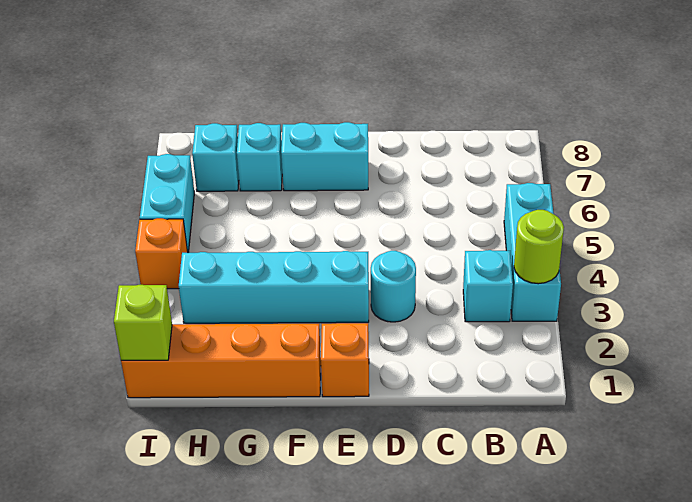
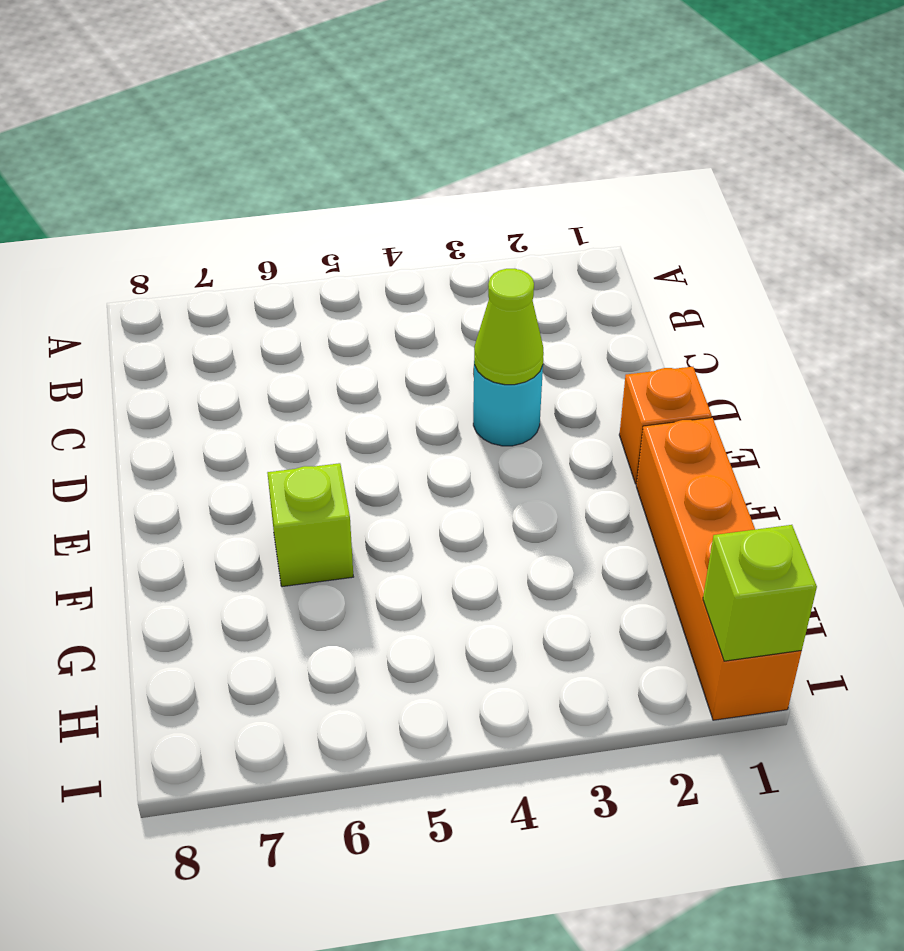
lime 1x1 cone [474,269,544,385] -> none
lime 1x1 brick [267,463,353,587] -> none
none -> cyan 1x3 brick [504,183,561,321]
none -> cyan 1x1 brick [463,250,513,322]
none -> cyan 1x4 brick [179,251,369,323]

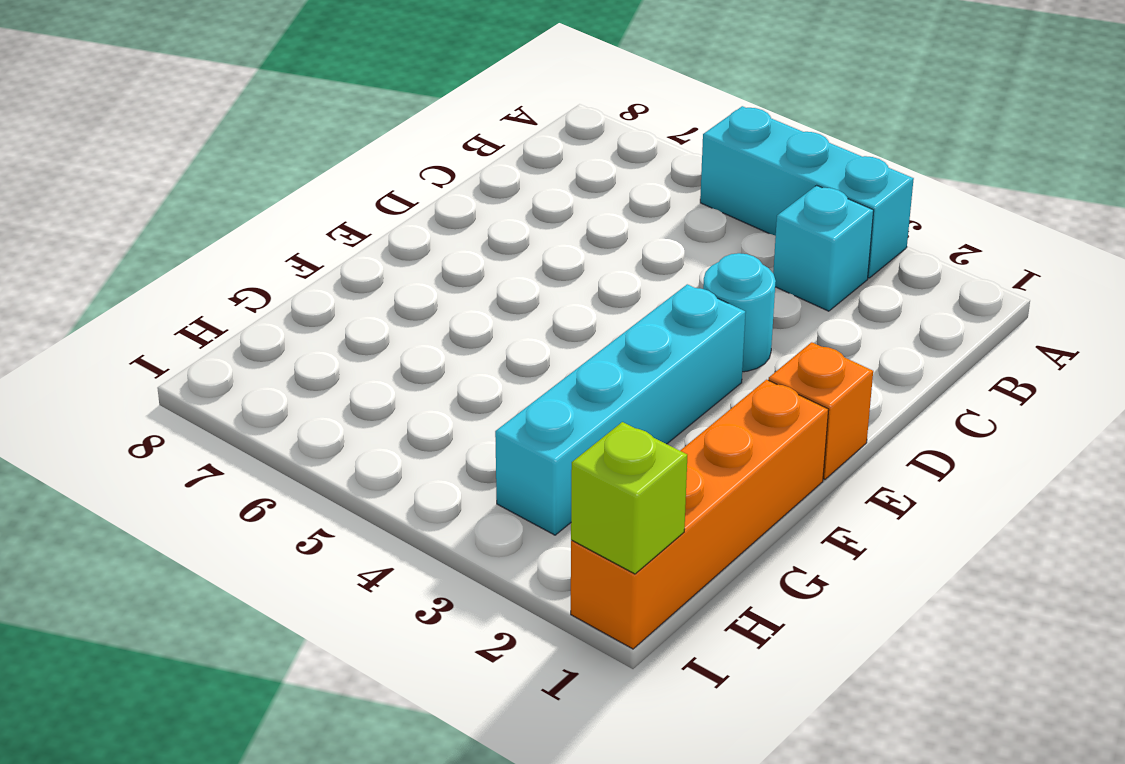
none -> cyan 1x2 brick [281,122,368,191]
none -> cyan 1x1 brick [237,123,282,191]
none -> cyan 1x1 brick [192,123,239,191]

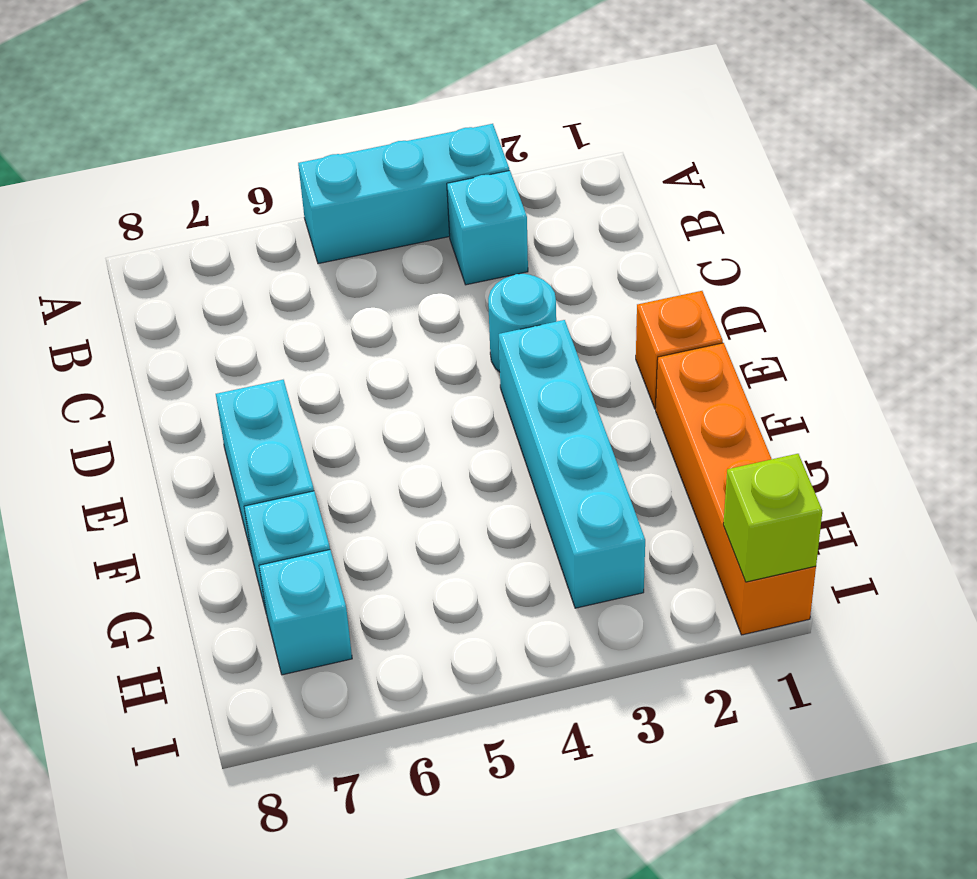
none -> orange 1x1 brick [135,218,188,289]
none -> cyan 1x2 brick [140,154,194,253]
none -> lime 1x1 round brick [514,210,564,284]

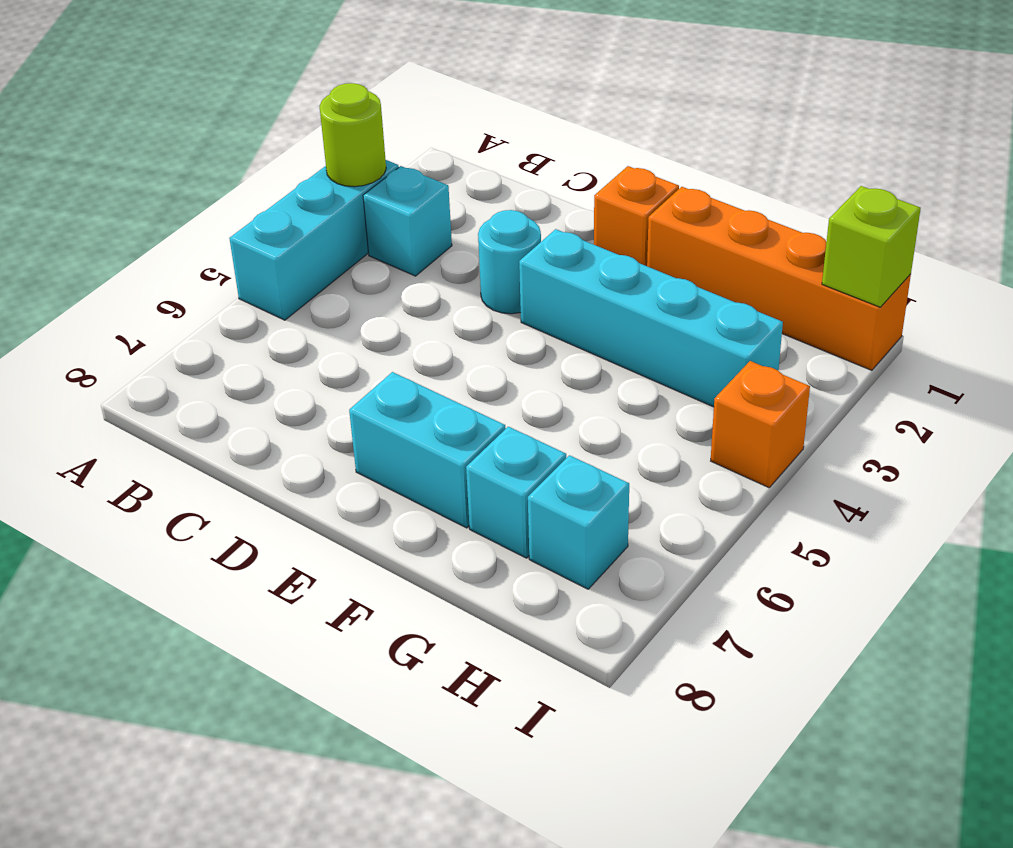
none -> cyan 1x2 brick [140,154,194,253]

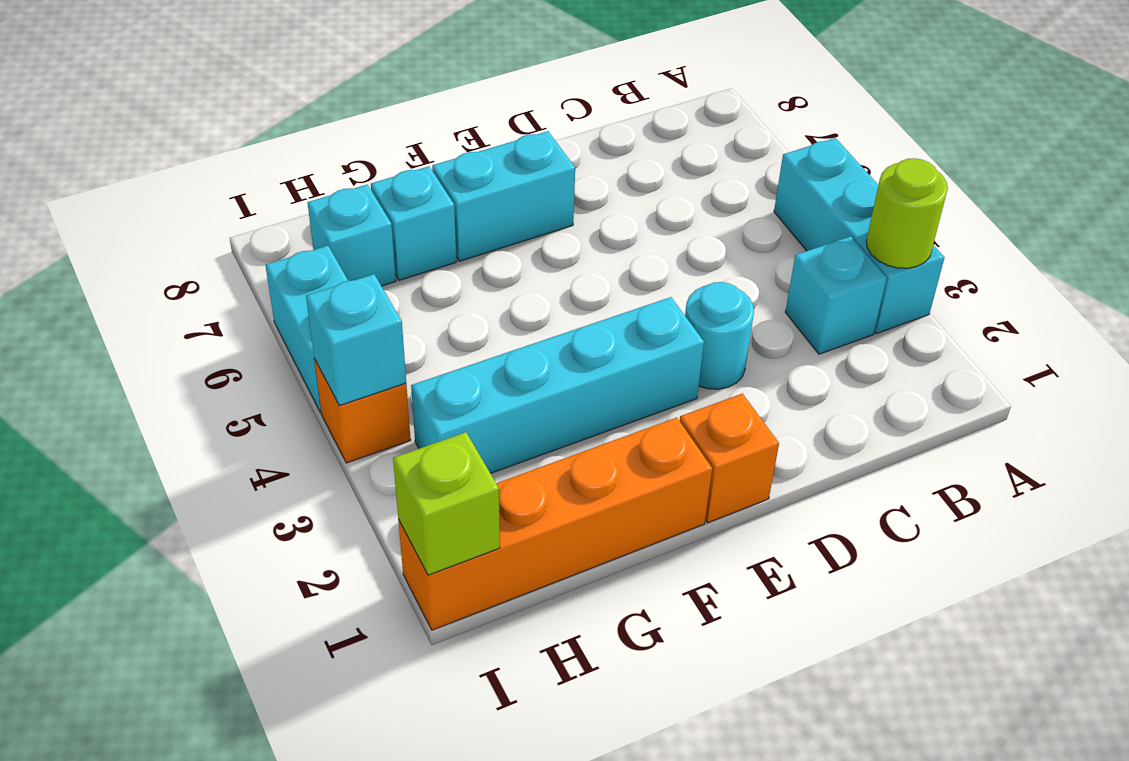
cyan 1x1 brick [306,274,406,406] -> none

